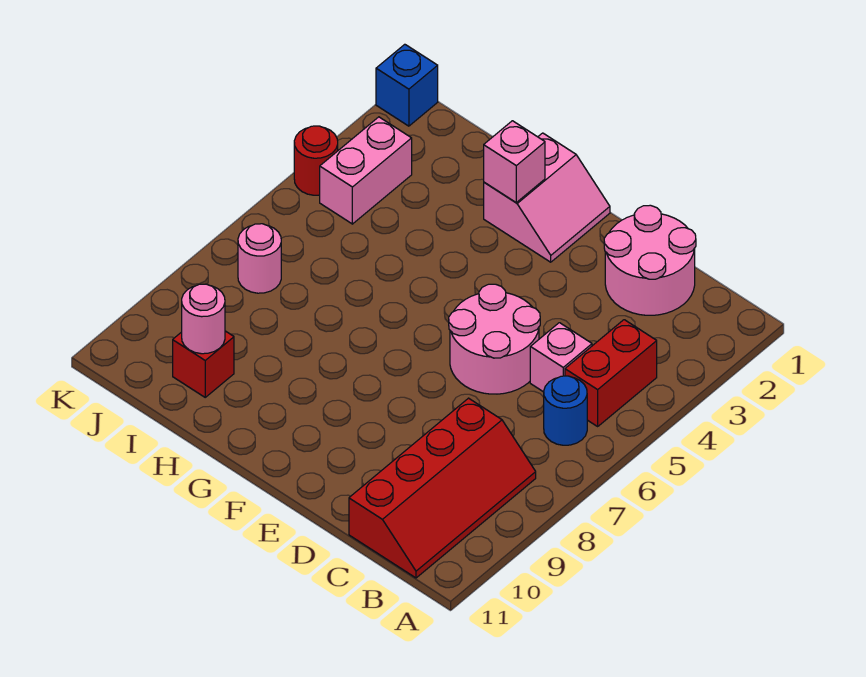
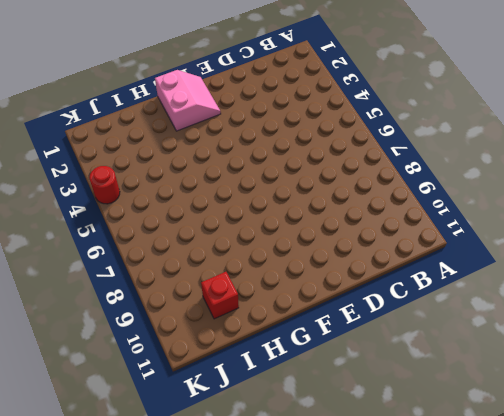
none -> red 1x2 brick [565,320,657,426]
none -> blue 1x1 round brick [544,376,587,445]
none -> red 2x4 slope [349,398,536,578]

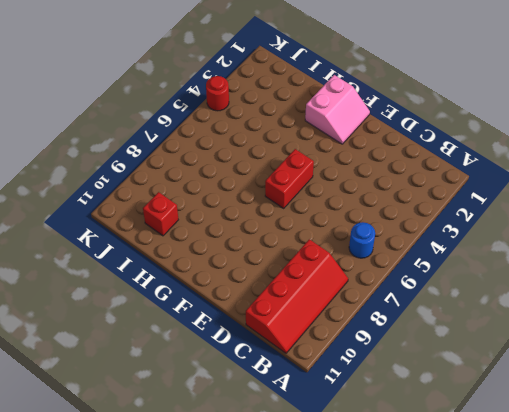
red 1x2 brick [265,149,314,208] -> red 1x2 brick moved to [565,320,657,426]
none -> pink 2x2 round brick [604,205,696,315]
none -> pink 1x1 brick [530,323,592,392]
none -> pink 2x2 round brick [449,284,540,394]

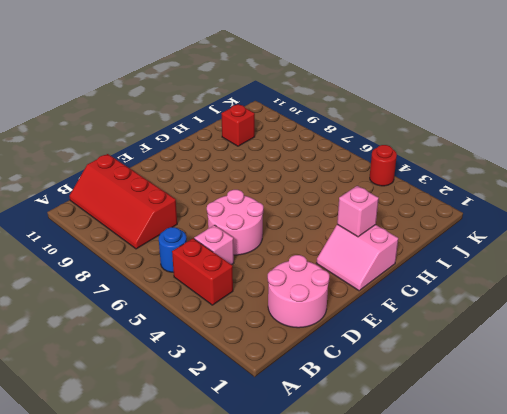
none -> pink 1x2 brick [320,117,412,224]
none -> pink 1x1 round brick [238,224,281,293]
none -> blue 1x1 brick [376,44,438,126]

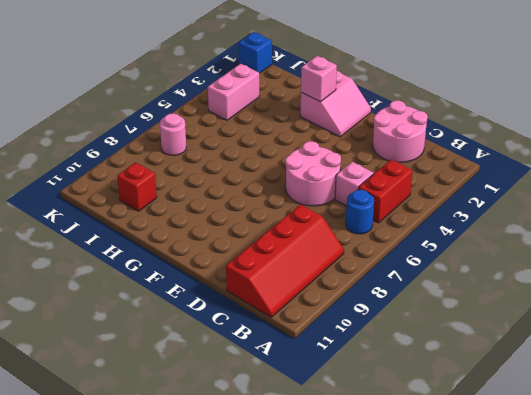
none -> red 1x1 round brick [294,126,338,195]
none -> pink 1x1 round brick [182,284,225,354]

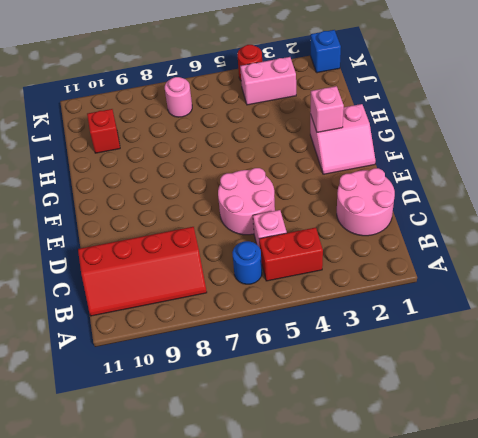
none -> pink 1x1 round brick [182,284,225,354]

